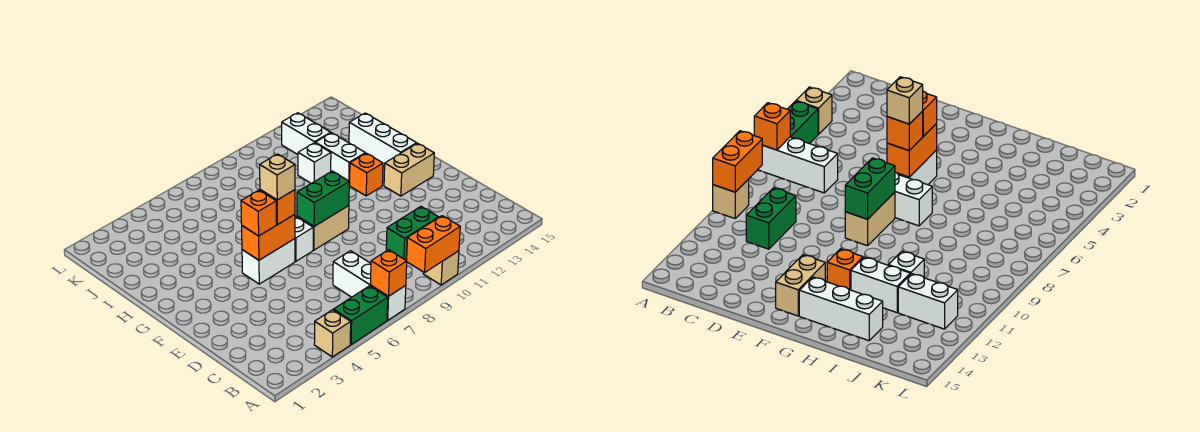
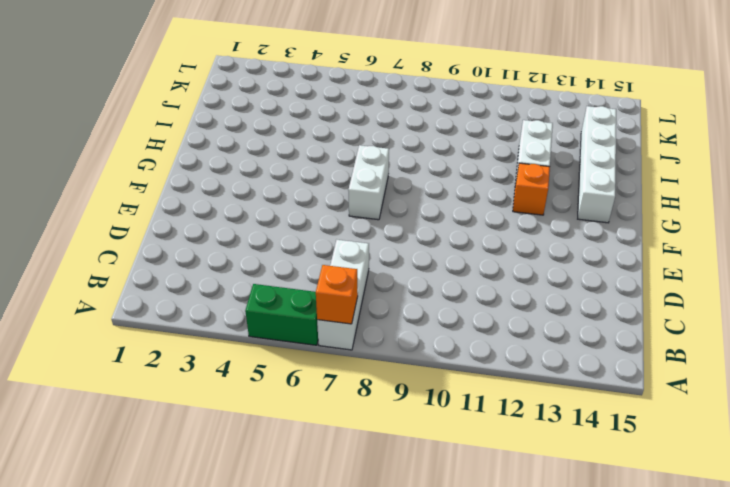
white 1x4 brick [578,106,616,223] -> white 1x3 brick [349,113,417,166]
none -> tan 1x1 brick [314,310,351,357]
none -> tan 1x1 brick [423,251,459,285]
none -> green 1x2 brick [386,207,439,260]

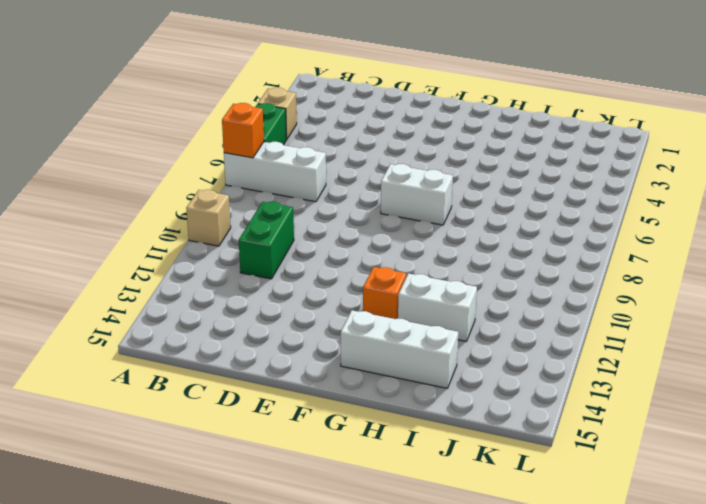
none -> white 1x2 brick [242,239,295,284]
none -> tan 1x2 brick [297,206,349,250]
none -> tan 1x2 brick [384,143,434,196]

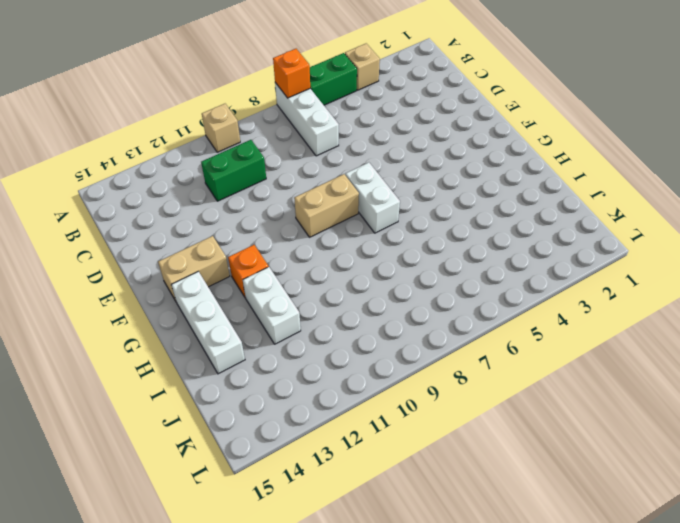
none -> white 1x2 brick [242,239,295,284]
none -> white 1x1 brick [298,143,331,183]
none -> white 1x2 brick [282,113,331,155]

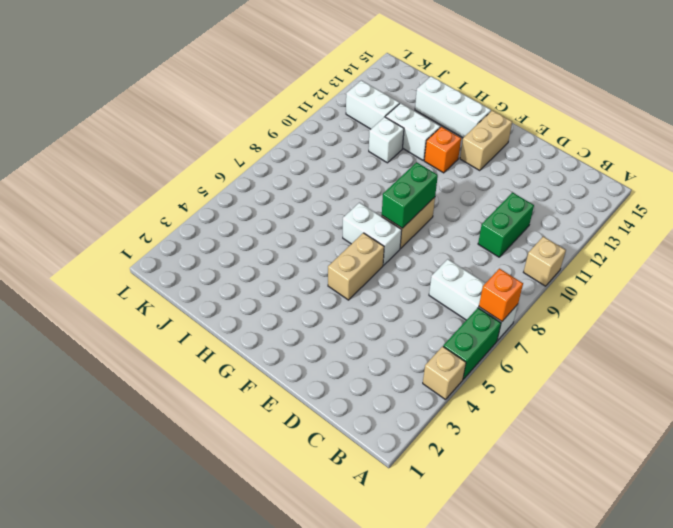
tan 1x2 brick [328,233,384,300] -> white 1x2 brick [242,239,295,284]
none -> orange 1x2 brick [406,216,460,273]
none -> orange 1x2 brick [242,214,295,260]
none -> orange 1x1 brick [241,190,277,236]

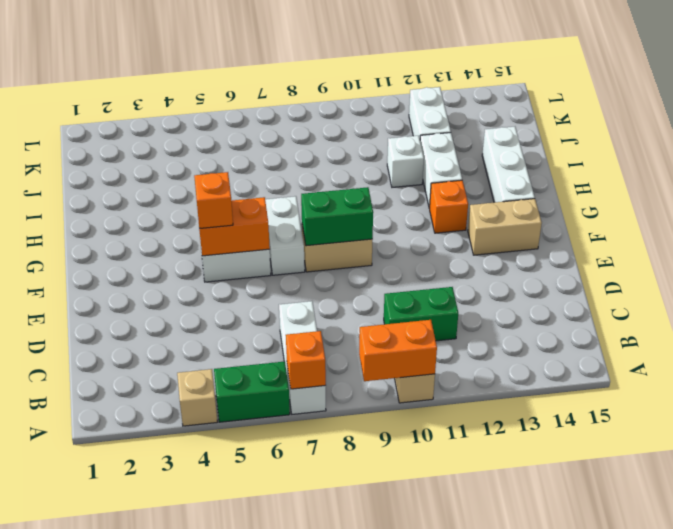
none -> orange 1x1 brick [260,190,295,225]
none -> tan 1x1 brick [260,154,295,200]

